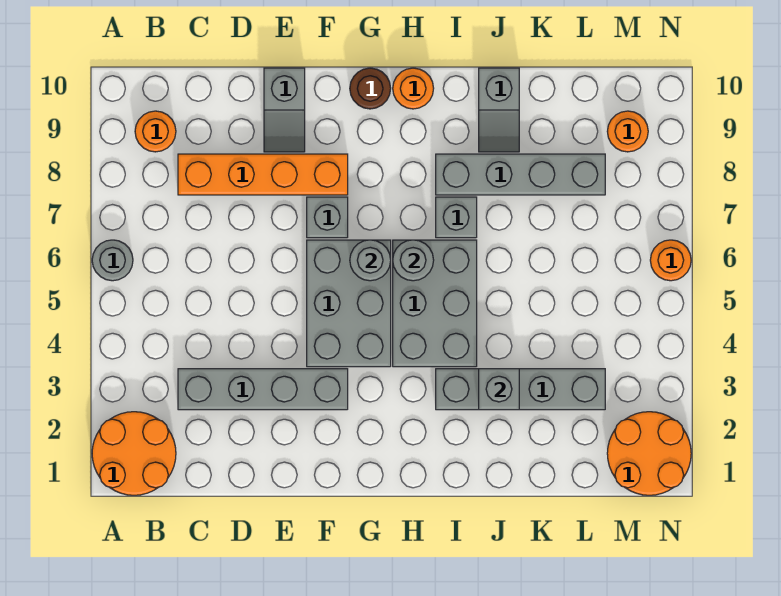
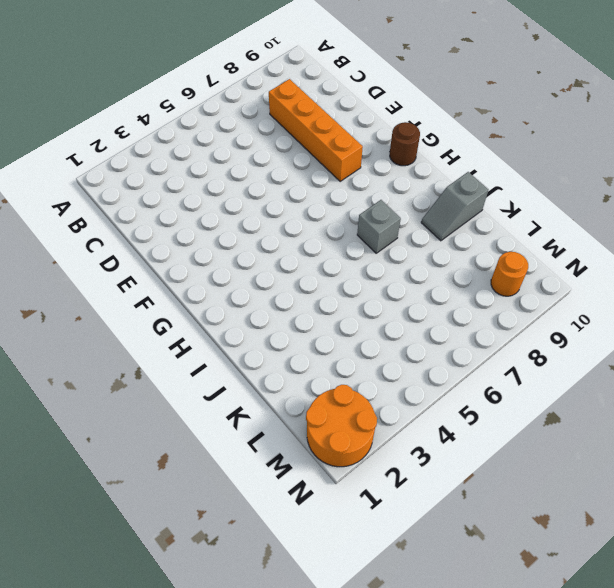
none -> orange 2x2 round brick [92,412,176,495]
none -> grey 1x1 round brick [92,240,133,281]
none -> orange 1x1 round brick [135,111,176,152]

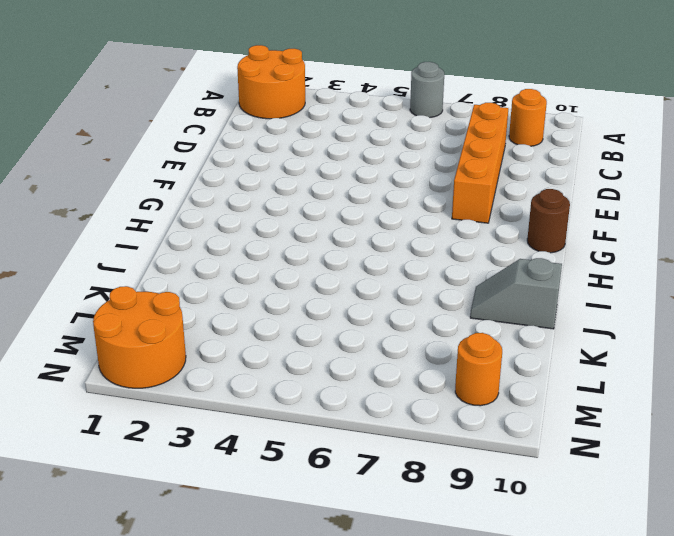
none -> grey 1x4 brick [178,369,348,410]
none -> grey 1x2 slope [264,68,305,152]
none -> grey 2x3 brick [307,240,391,367]

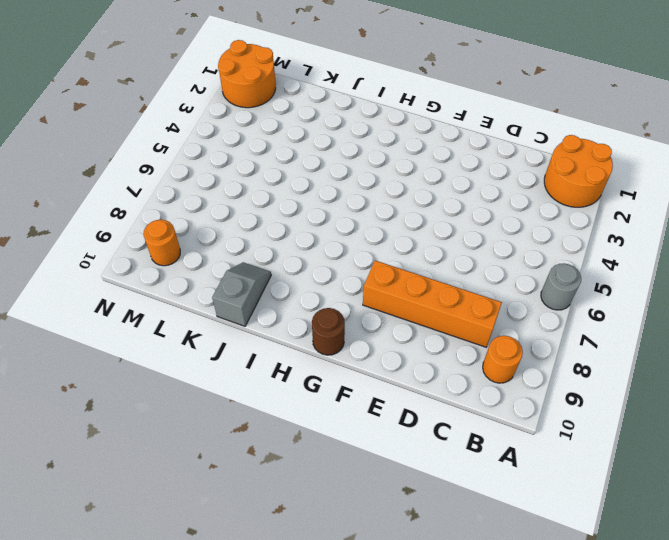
none -> grey 1x4 brick [178,369,348,410]
none -> grey 1x2 slope [264,68,305,152]
none -> grey 2x3 brick [307,240,391,367]

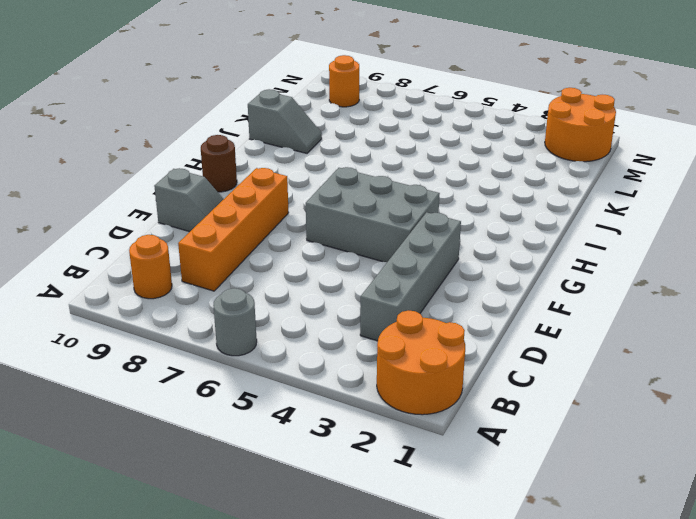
none -> grey 1x1 brick [307,197,348,238]
none -> grey 2x3 brick [393,240,477,367]
none -> orange 1x1 round brick [393,68,434,109]

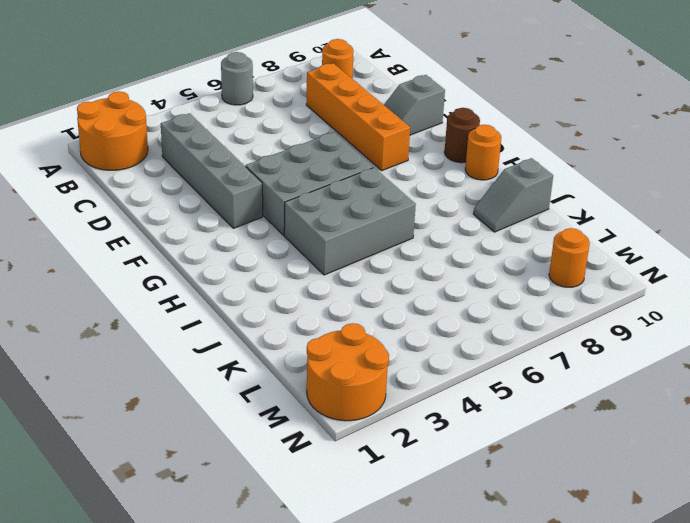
none -> grey 1x1 brick [307,197,348,238]
none -> grey 1x4 brick [436,369,605,410]
none -> grey 1x1 brick [436,197,477,238]

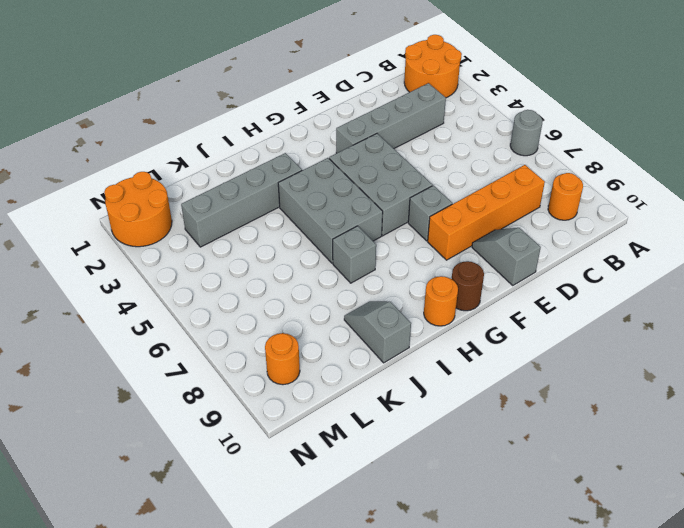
none -> grey 1x4 brick [436,154,605,195]
none -> orange 1x1 round brick [650,240,691,281]
none -> grey 1x1 round brick [350,240,391,281]

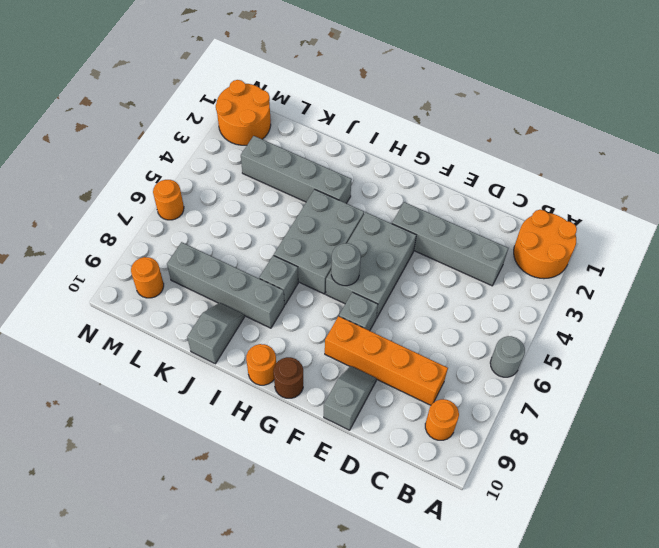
none -> grey 1x1 round brick [393,240,434,281]
none -> grey 1x1 brick [479,369,519,410]

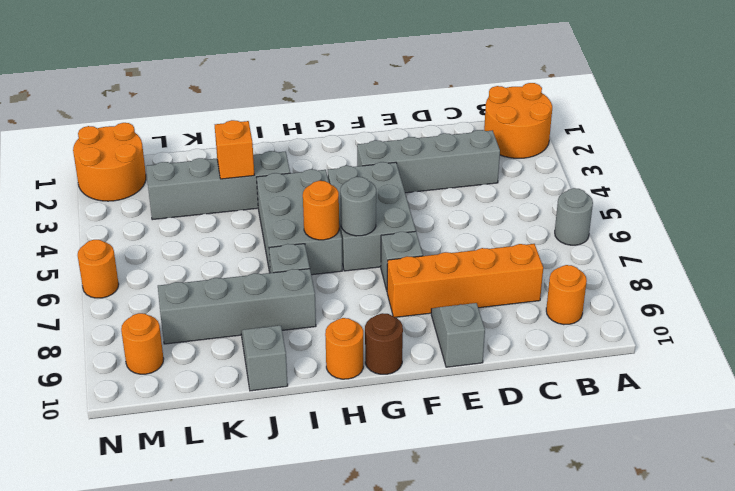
orange 1x1 round brick [303,181,339,240] -> grey 1x1 round brick [393,240,434,281]
orange 1x1 brick [215,120,254,179] -> grey 1x1 brick [479,369,519,410]

